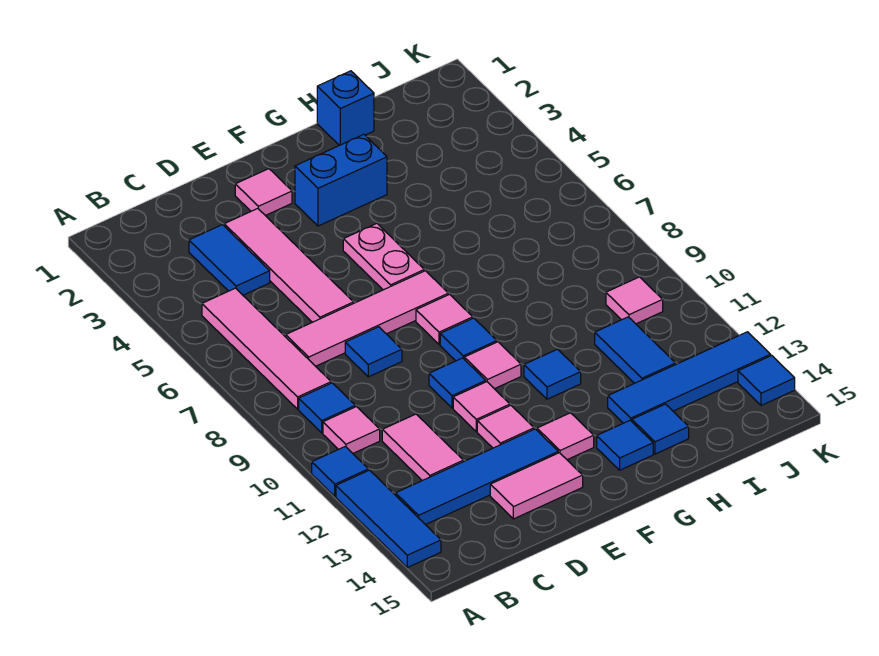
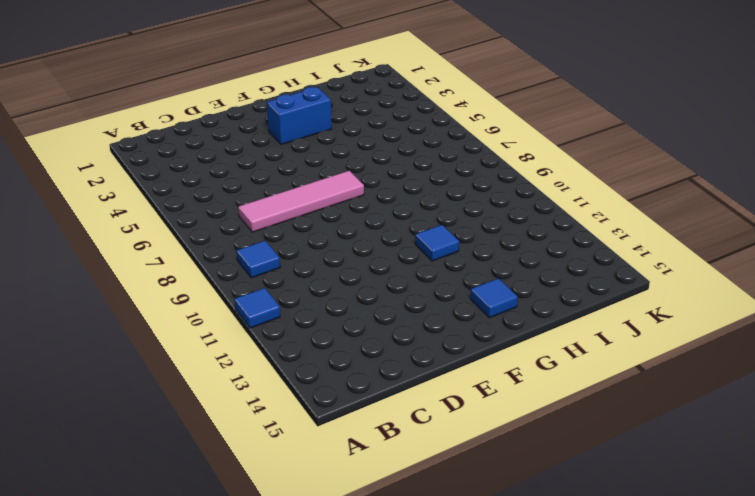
none -> blue 1x3 tile [336,470,441,567]
none -> pink 1x4 tile [202,288,331,409]
none -> pink 1x1 tile [323,407,380,453]
none -> blue 1x4 tile [395,429,558,525]

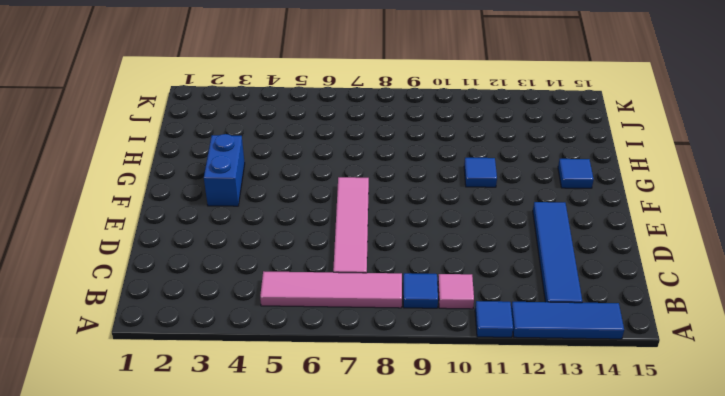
none -> blue 1x2 tile [189,225,270,295]
none -> pink 1x2 tile [382,414,463,481]
none -> pink 1x4 tile [224,209,354,322]
none -> blue 1x1 tile [345,327,402,377]

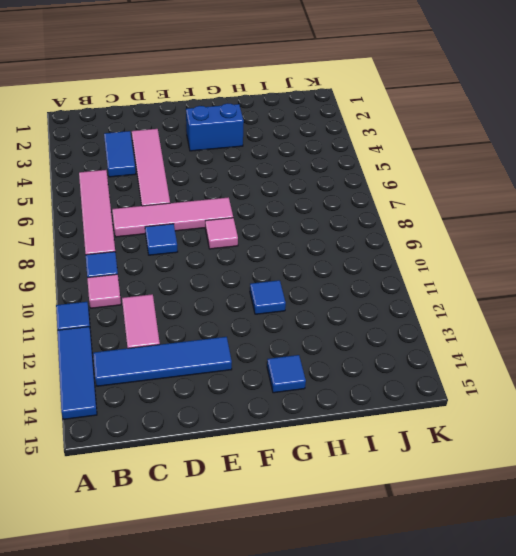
none -> pink 1x2 tile [490,453,583,519]
none -> pink 1x1 tile [235,169,292,216]
none -> blue 1x1 tile [429,358,486,408]
none -> pink 1x1 tile [453,382,510,432]

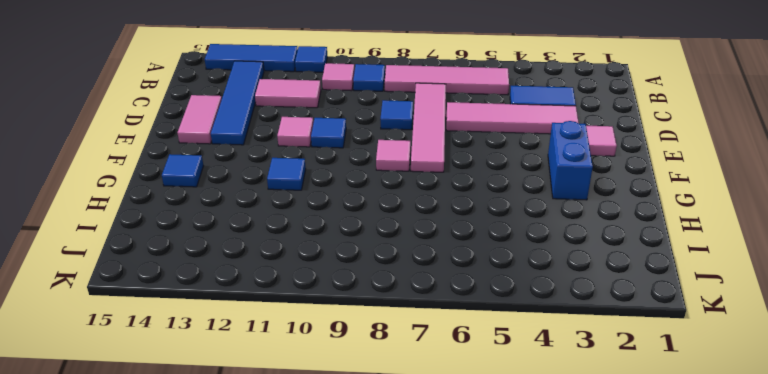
none -> pink 1x1 tile [477,405,534,448]
none -> pink 1x2 plate [343,224,424,290]
none -> blue 1x1 tile [440,318,497,361]
none -> pink 1x1 tile [464,342,521,389]

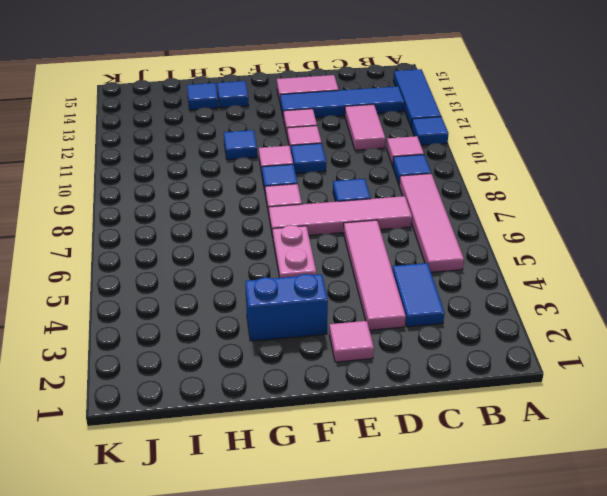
none -> pink 1x1 tile [537,413,594,460]
none -> blue 1x1 brick [317,71,374,145]
none -> blue 1x4 tile [608,332,771,423]
none -> blue 1x2 tile [595,317,676,383]

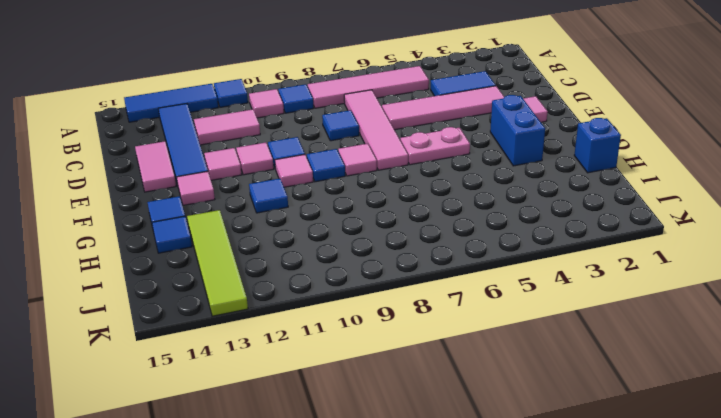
lime 1x4 tile [187,210,248,316] -> blue 1x4 tile [608,332,771,423]
none -> blue 1x2 tile [595,317,676,383]
none -> pink 1x1 tile [606,277,663,324]
none -> blue 1x1 tile [738,355,795,406]

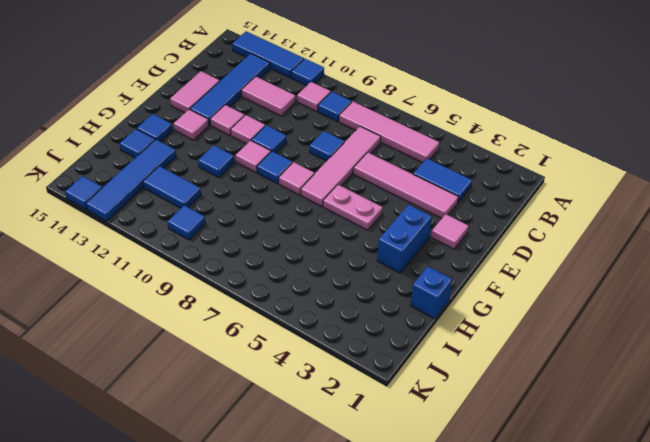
blue 1x1 tile [167,205,206,240] -> pink 1x1 tile [606,277,663,324]

